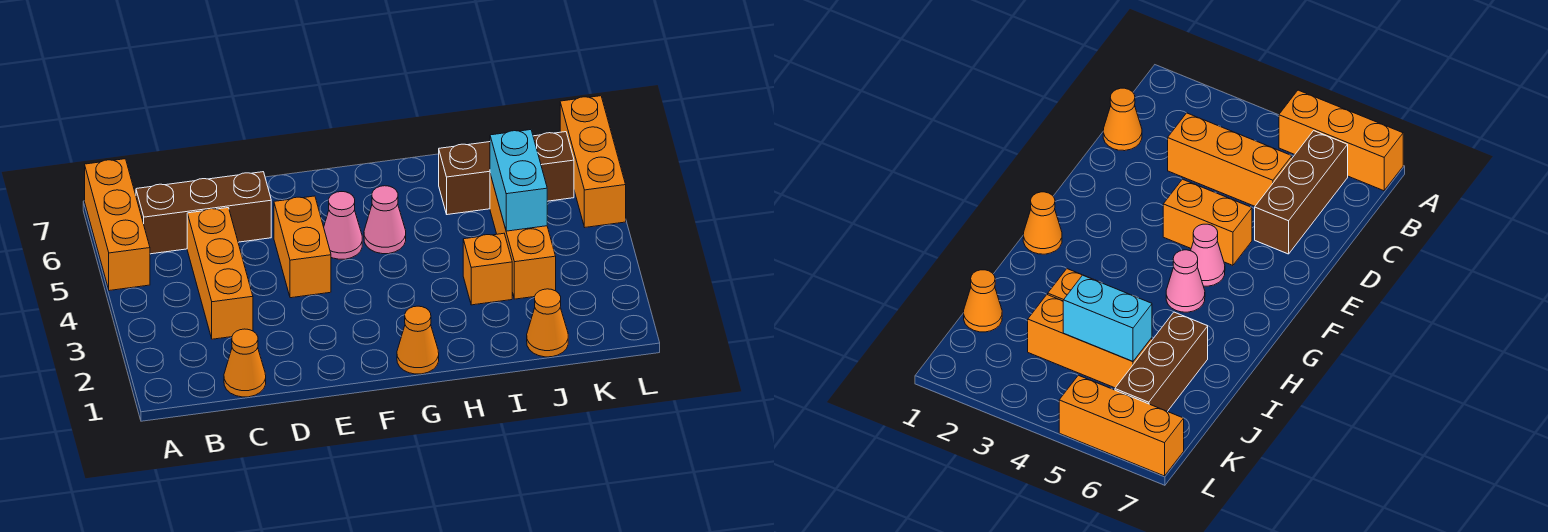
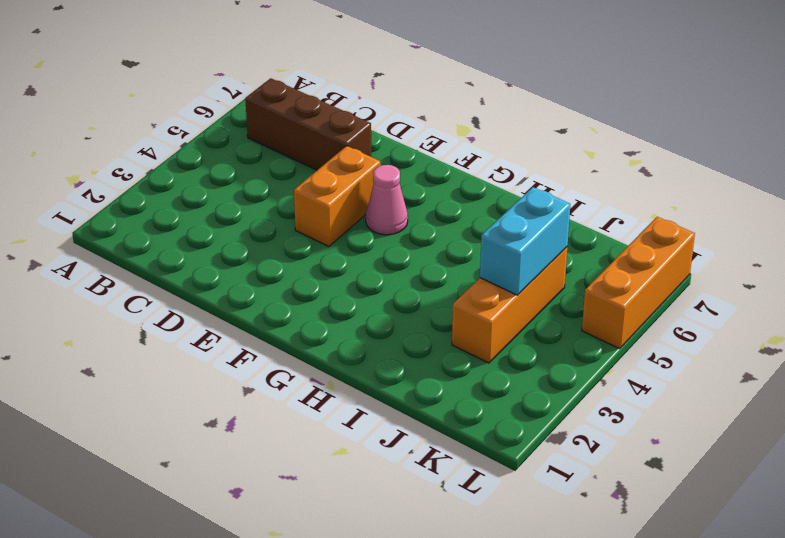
none -> orange 1x3 brick [85,159,150,291]
none -> orange 1x1 cone [224,329,266,397]
none -> orange 1x3 brick [187,208,253,339]

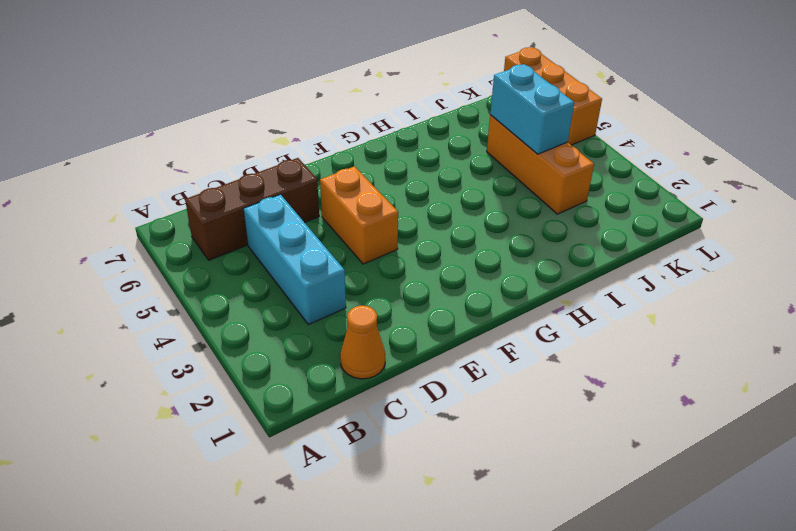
cyan 1x3 brick [244,194,346,325] -> orange 1x3 brick [187,208,253,339]
none -> orange 1x3 brick [85,159,150,291]
none -> pink 1x1 cone [324,192,362,259]
none -> orange 1x1 cone [397,306,439,374]

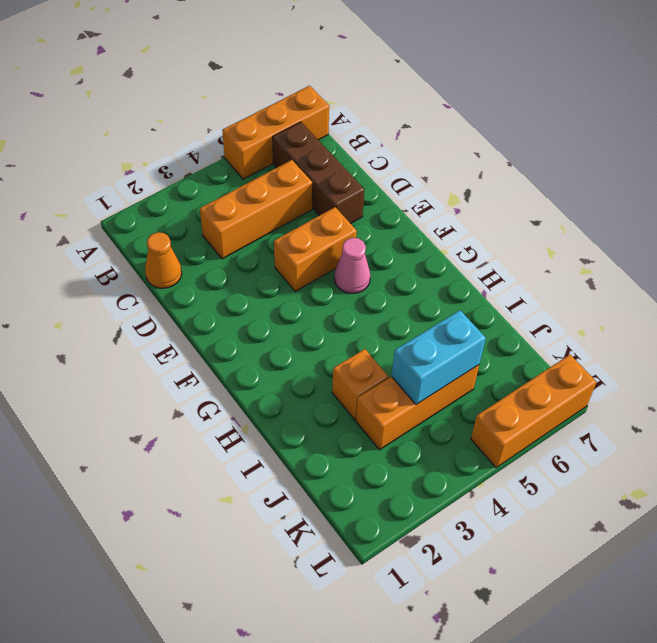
none -> orange 1x1 cone [397,306,439,374]
none -> pink 1x1 cone [364,186,406,254]
none -> brown 1x3 brick [439,132,574,215]

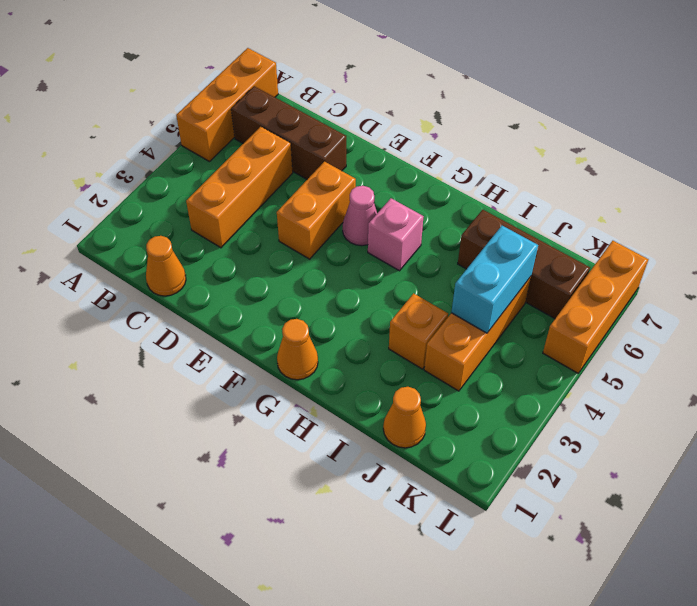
pink 1x1 brick [368,198,424,271] -> pink 1x1 cone [364,186,406,254]

